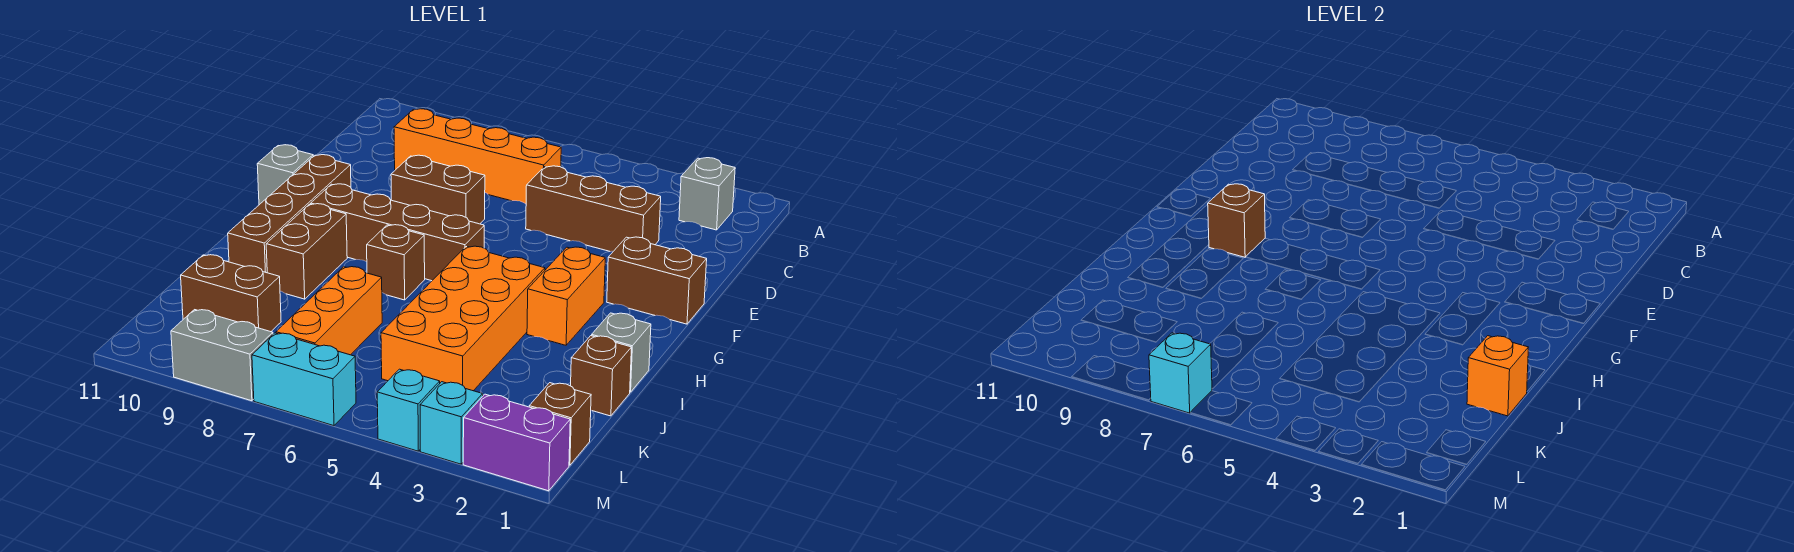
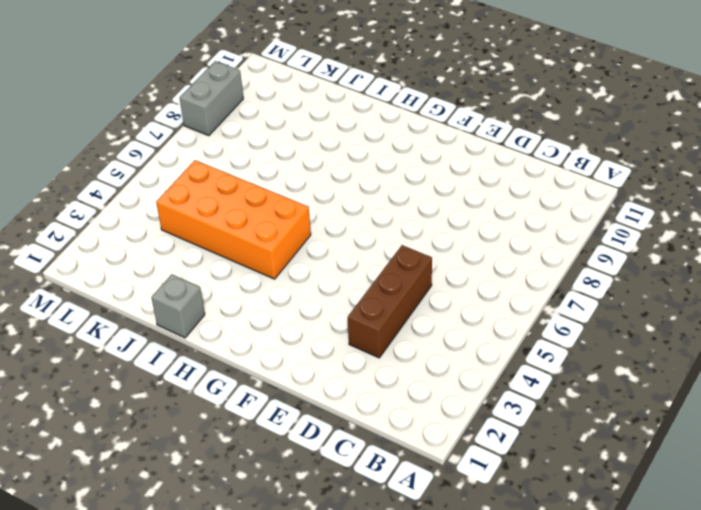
none -> grey 1x1 brick [679,158,735,230]
none -> orange 1x4 brick [394,109,561,204]
none -> brown 1x2 brick [391,155,485,224]

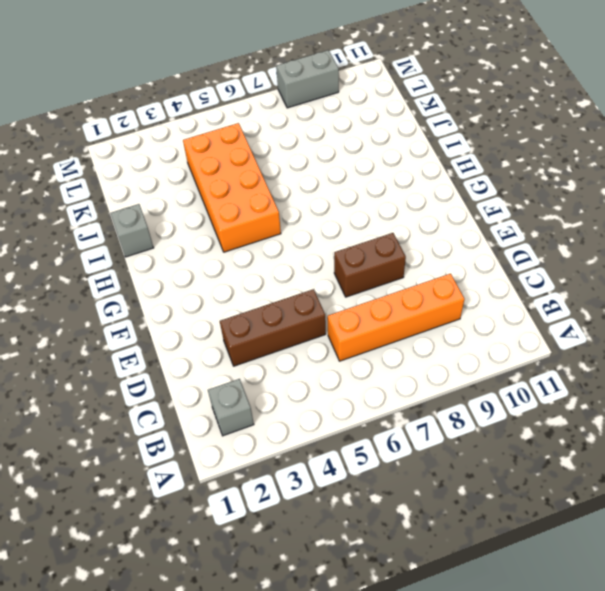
none -> brown 1x2 brick [607,237,707,324]
none -> brown 1x4 brick [228,155,351,273]
none -> grey 1x1 brick [257,145,313,205]

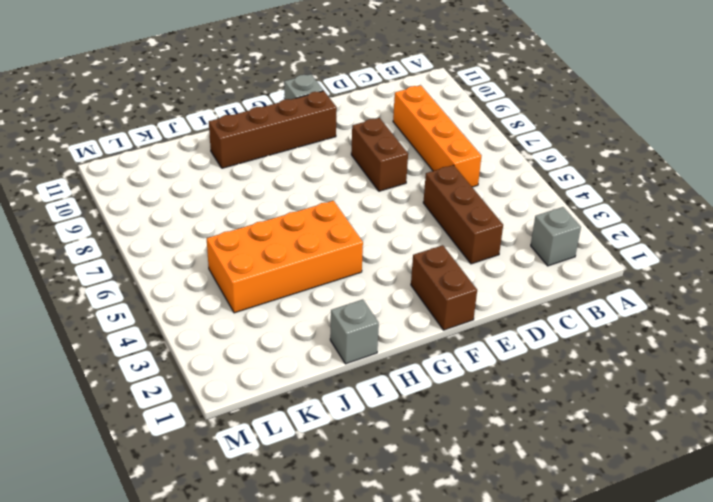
none -> orange 1x2 brick [527,247,605,345]
none -> brown 1x4 brick [311,184,484,281]
none -> brown 1x1 brick [367,225,425,300]

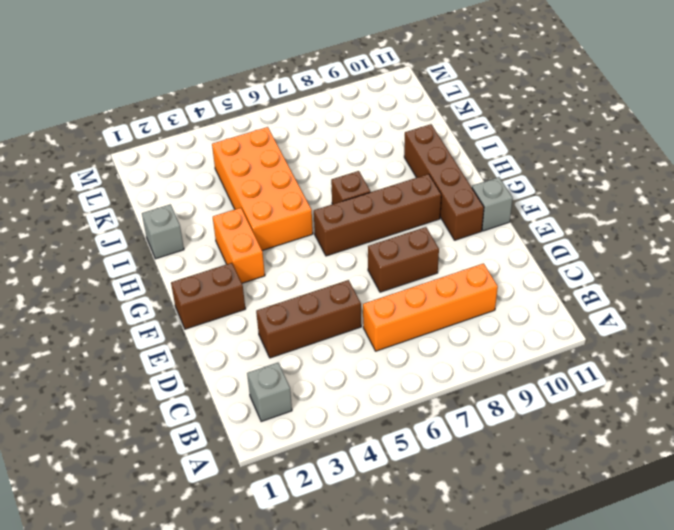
none -> brown 1x2 brick [266,204,347,299]
none -> brown 1x1 brick [571,336,632,416]
none -> orange 1x3 brick [276,267,382,355]

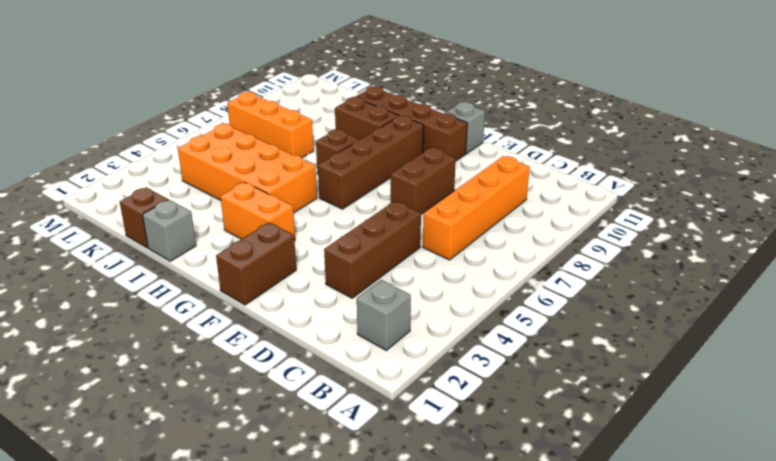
none -> brown 1x2 brick [181,255,281,332]
none -> brown 1x1 brick [529,383,591,465]
none -> purple 1x2 brick [463,394,570,491]

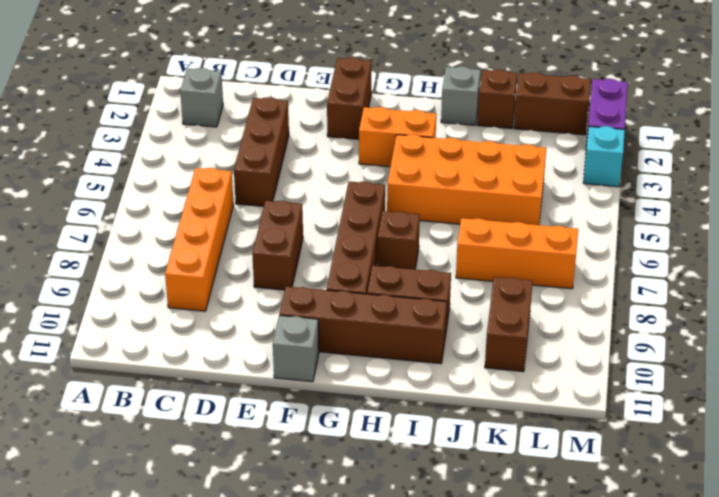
brown 1x2 brick [514,72,591,135] -> brown 1x1 brick [529,383,591,465]
none -> cyan 1x1 brick [377,369,440,451]
none -> cyan 1x2 brick [252,333,356,426]
none -> grey 1x2 brick [171,310,273,401]

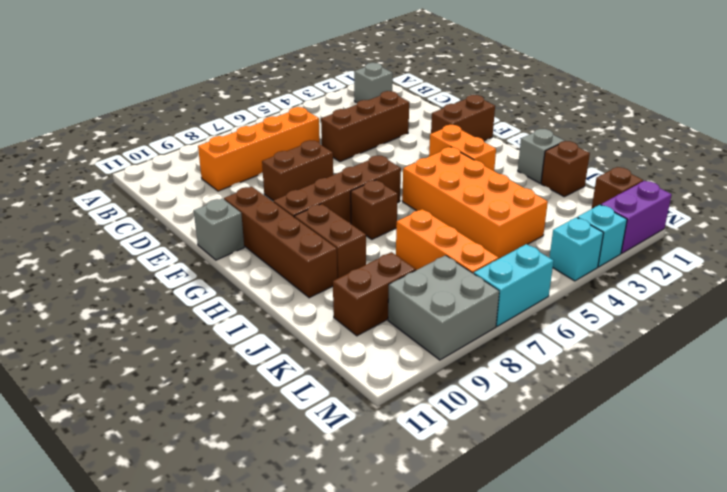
grey 2x2 brick [388,255,499,360] -> grey 1x2 brick [171,310,273,401]
none -> brown 1x1 brick [1208,184,1265,257]
none -> orange 1x1 brick [1467,336,1529,416]
none -> cyan 1x1 brick [1149,333,1212,413]

